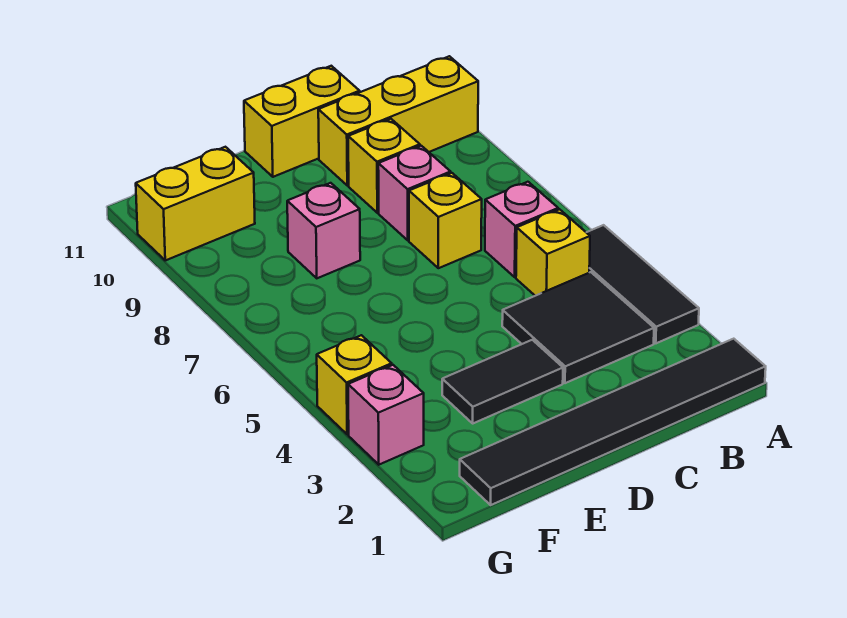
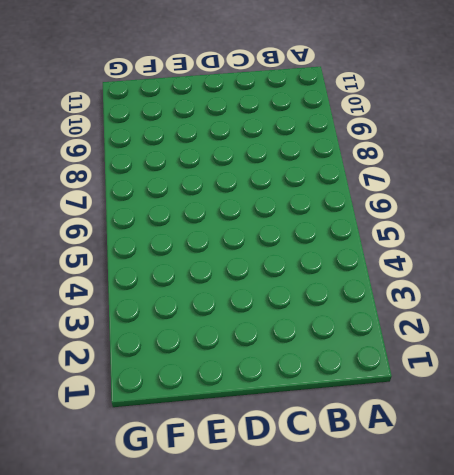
none -> black 1x6 tile [460,339,766,505]
none -> black 1x3 tile [586,225,699,343]
none -> yellow 1x3 brick [318,56,478,186]

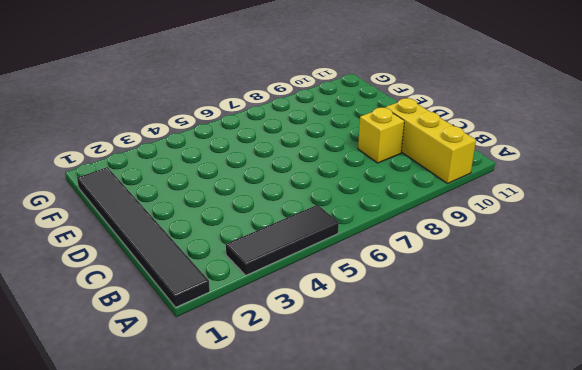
none -> black 2x2 tile [502,272,654,383]
none -> yellow 1x1 brick [516,209,590,296]
none -> pink 1x1 brick [485,182,558,277]

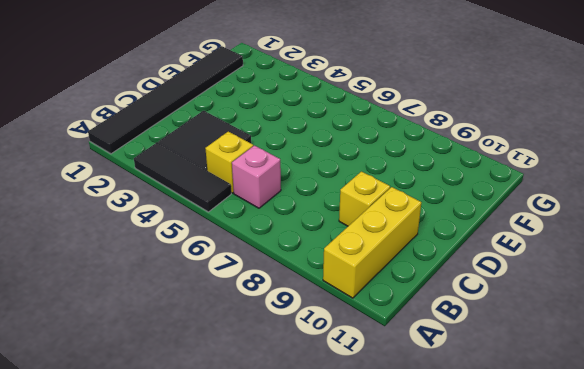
none -> yellow 1x1 brick [409,173,482,268]
none -> pink 1x1 brick [378,146,451,240]
none -> yellow 1x2 brick [244,66,360,177]

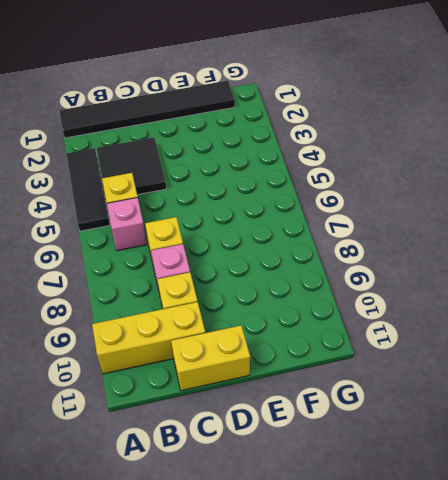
none -> black 1x2 tile [442,340,563,423]
none -> pink 1x1 brick [287,183,360,278]
none -> yellow 1x2 brick [136,147,255,260]

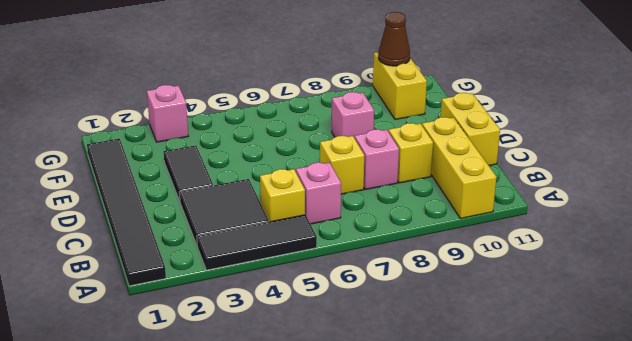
brown 1x1 cone [378,12,410,66] -> none
none -> yellow 1x1 brick [317,335,392,434]

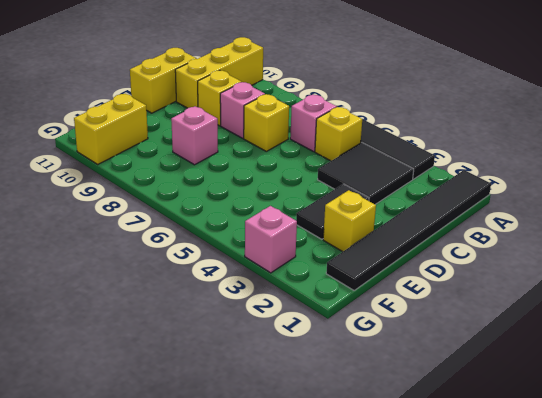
yellow 1x1 brick [323,190,376,252] -> yellow 1x1 brick moved to [317,335,392,434]

